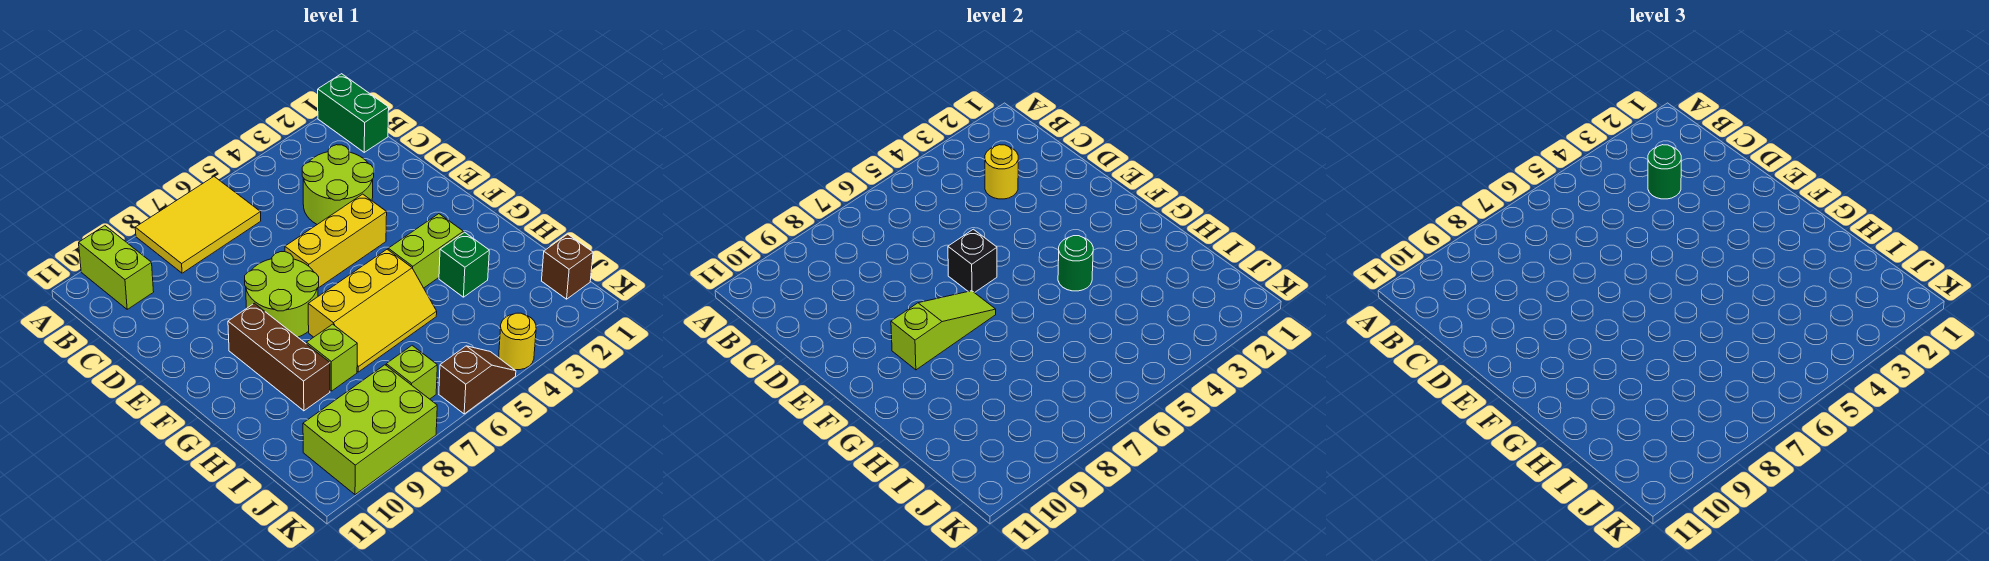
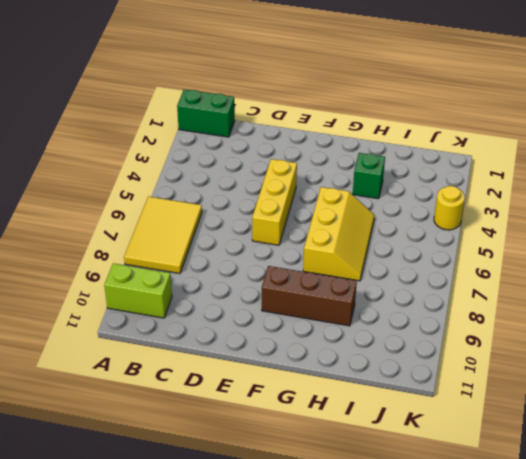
none -> lime 2x2 round brick [302,145,374,224]
none -> lime 2x2 round brick [245,252,319,337]
none -> lime 1x2 brick [388,214,463,288]

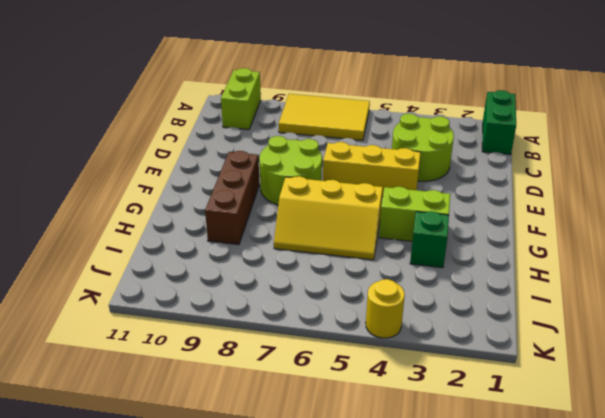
none -> lime 1x1 brick [307,324,357,391]
none -> brown 1x1 brick [542,234,593,299]
none -> lime 1x1 brick [386,346,437,399]

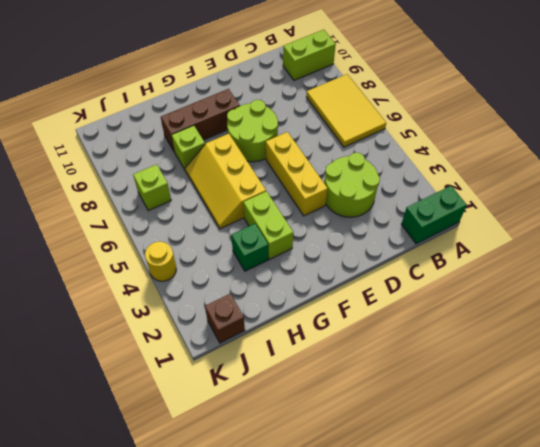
none -> lime 2x3 brick [303,365,437,495]
none -> brown 1x2 slope [439,346,516,414]
none -> yellow 1x1 round brick [985,145,1018,199]

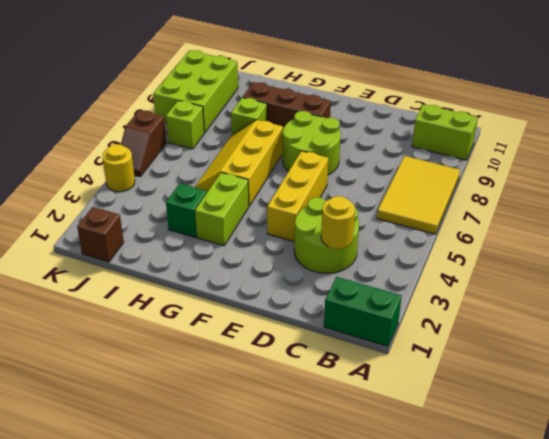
none -> black 1x1 brick [948,229,997,293]
none -> lime 1x3 slope [891,291,996,370]
none -> green 1x1 round brick [1058,236,1093,291]

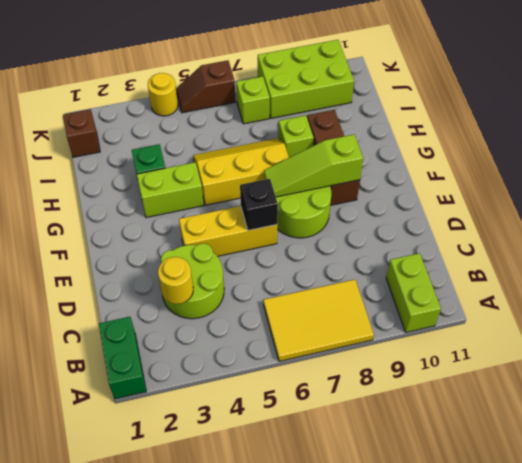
none -> green 1x1 round brick [1058,236,1093,291]
none -> green 1x1 round brick [1648,145,1681,199]

